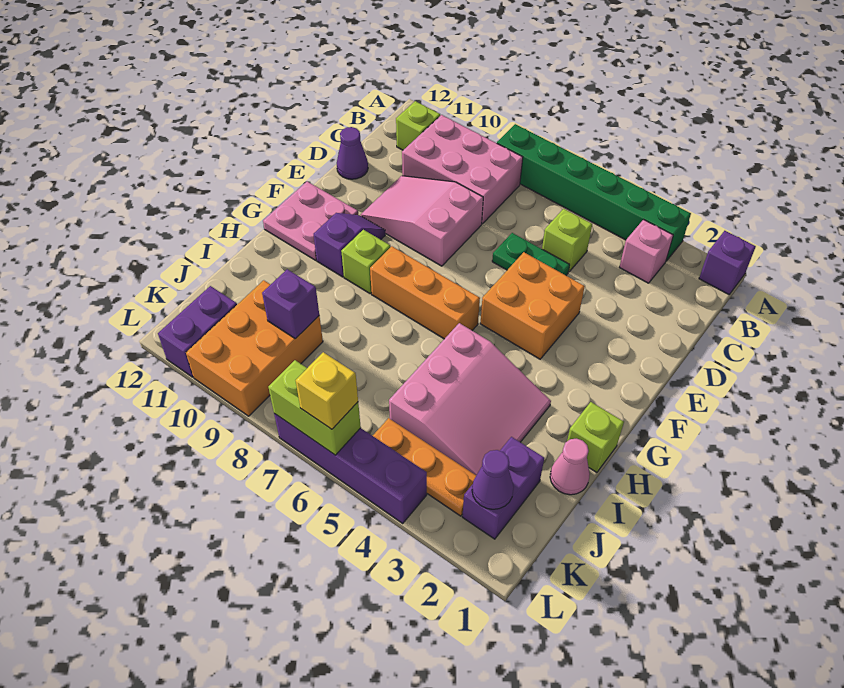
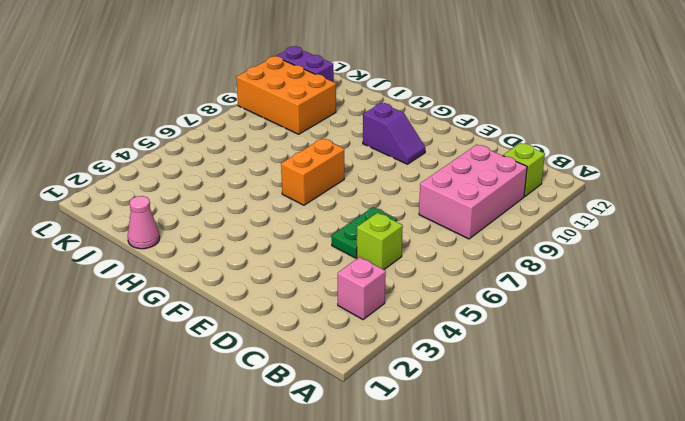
orange 1x2 brick [281,138,344,205] -> orange 1x3 brick [370,246,480,339]
none -> purple 1x1 brick [699,231,756,294]
none -> green 1x6 brick [497,124,691,261]
none -> pink 2x3 slope [361,176,483,266]

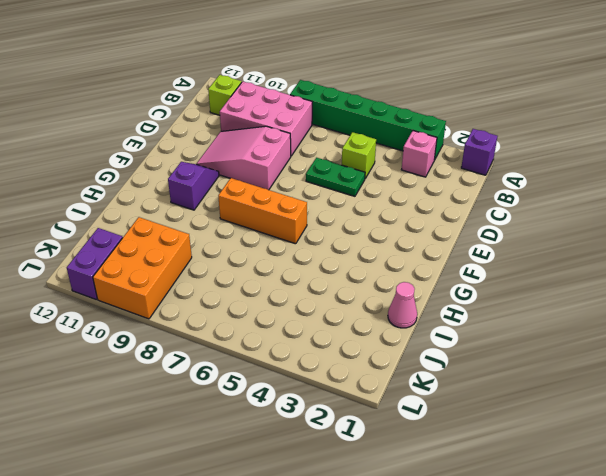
none -> purple 1x1 cone [337,127,368,179]
none -> orange 2x2 brick [480,252,585,359]
none -> pink 2x2 plate [263,181,358,260]

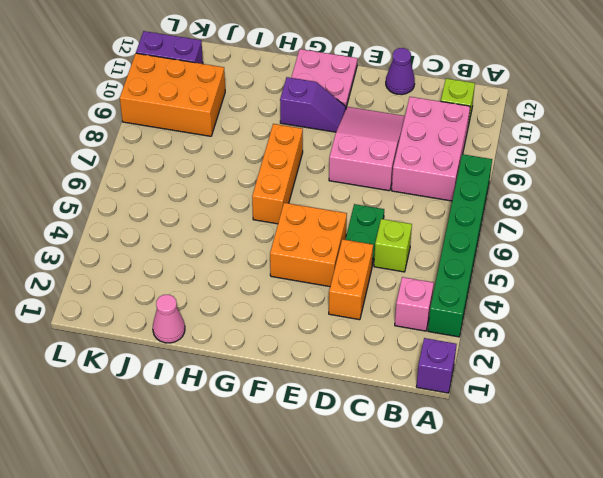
orange 1x2 brick [329,239,373,320] -> none
none -> lime 1x1 brick [341,230,390,293]
none -> lime 1x1 brick [567,402,624,472]
none -> pink 3x3 slope [389,323,551,475]

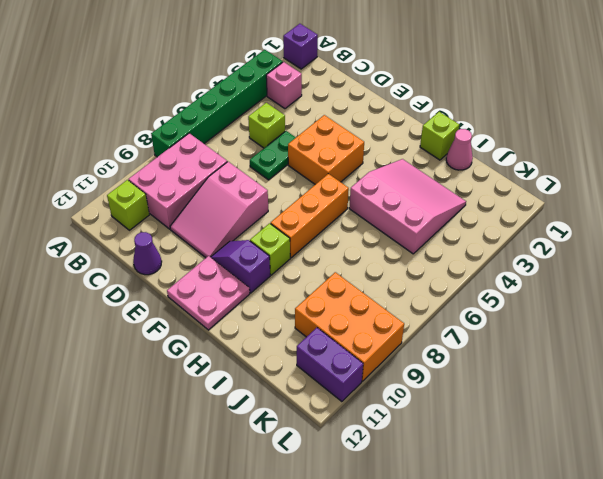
none -> purple 1x2 brick [462,437,544,539]
none -> orange 1x3 plate [373,418,476,516]
none -> purple 1x4 brick [274,414,427,523]

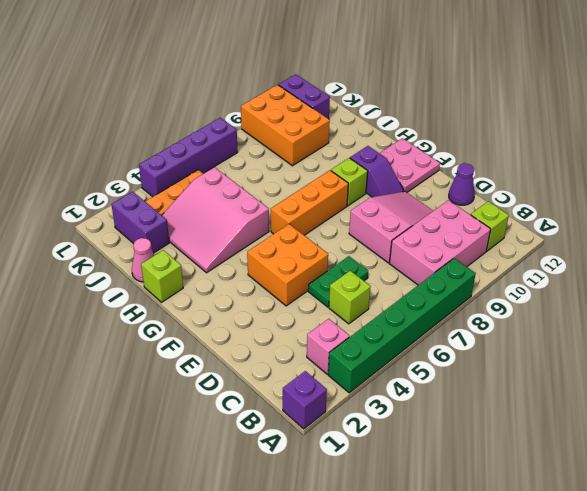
none -> purple 1x1 brick [262,269,319,339]
none -> purple 1x1 cone [472,450,514,509]
none -> lime 1x2 brick [268,360,361,455]

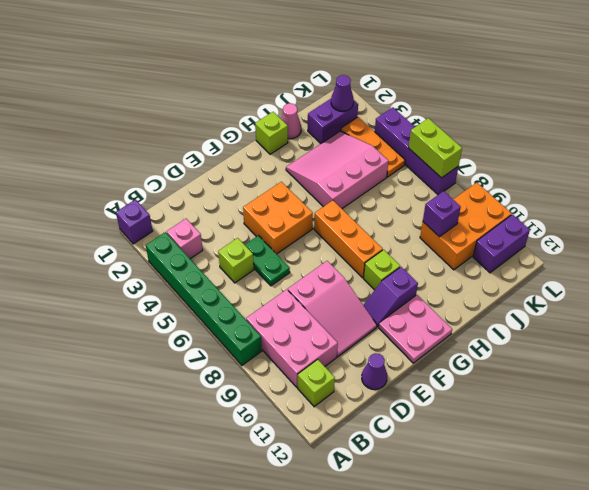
none -> yellow 1x1 brick [296,352,358,429]

